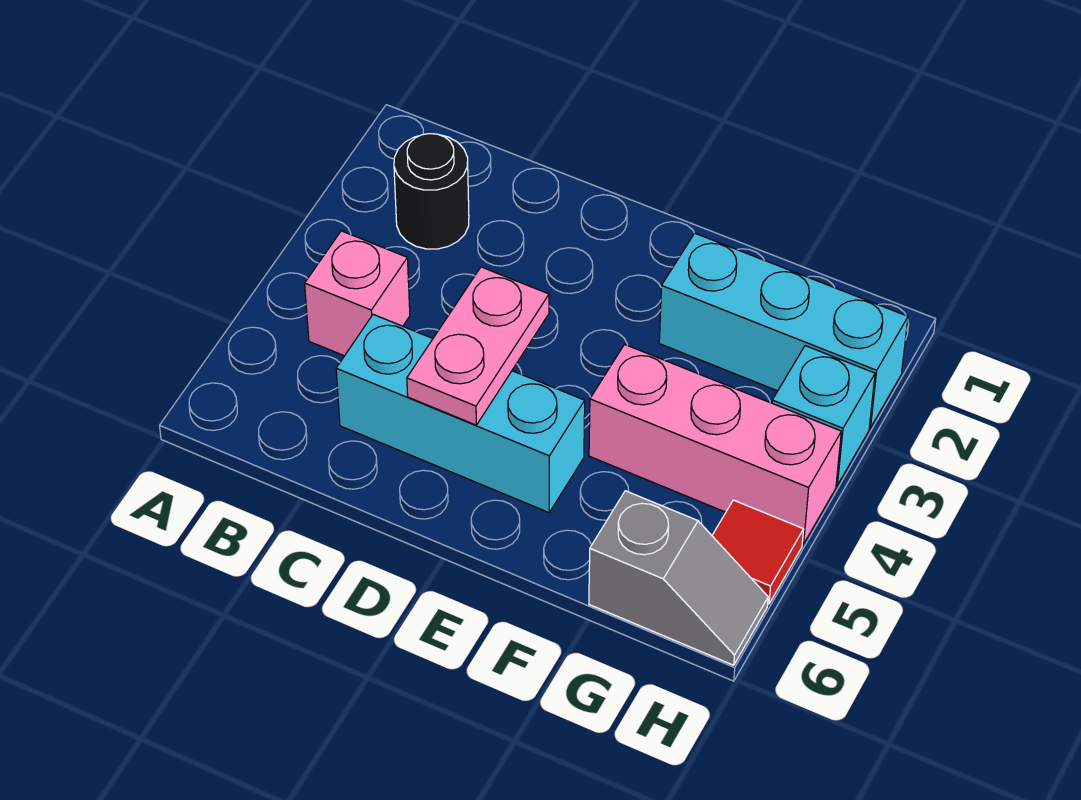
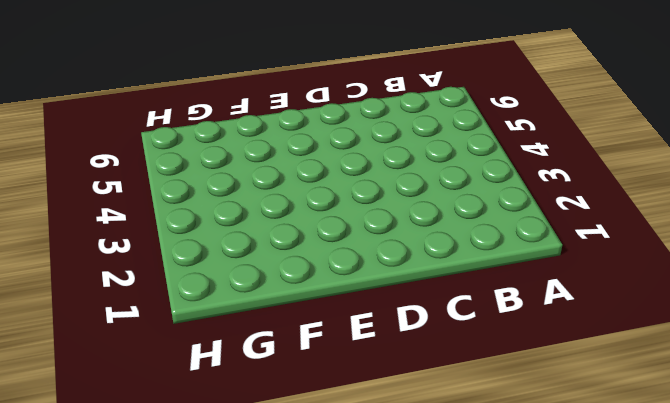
none -> black 1x1 round brick [394,134,469,249]
none -> pink 1x1 brick [305,231,410,356]

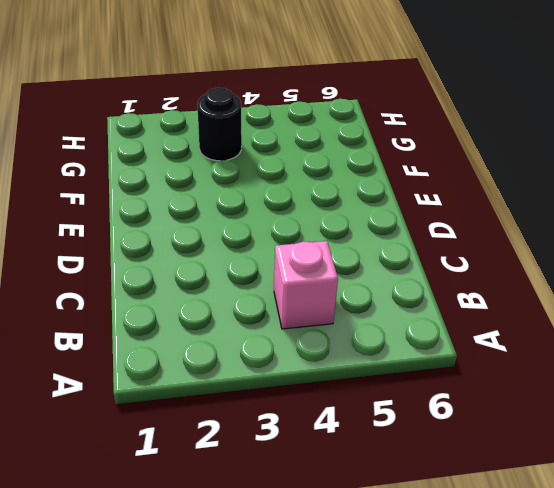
black 1x1 round brick [197,88,242,161] -> black 1x1 round brick moved to [394,134,469,249]
none -> cyan 1x3 brick [336,314,585,512]
none -> cyan 1x3 brick [659,233,908,428]

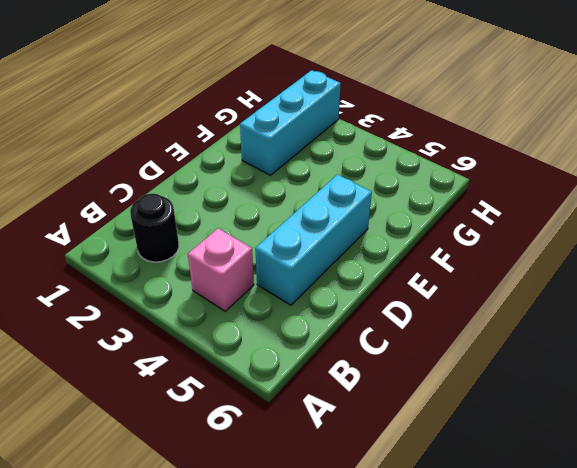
none -> pink 1x3 brick [589,344,841,544]
none -> grey 1x2 slope [589,491,768,665]

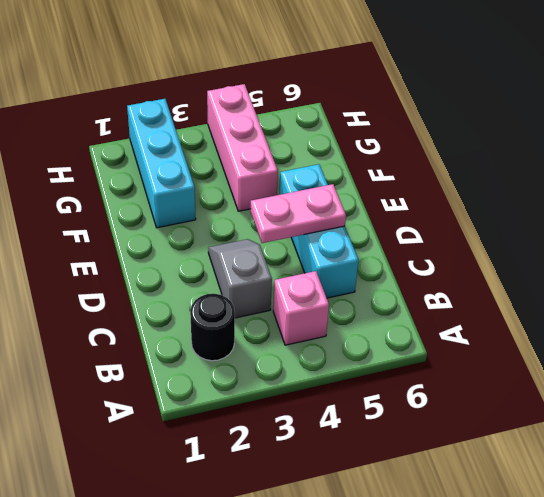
grey 1x2 slope [208,239,272,318] -> grey 1x2 slope moved to [589,491,768,665]
none -> cyan 1x1 brick [772,346,875,485]
none -> red 1x1 tile [712,500,804,604]

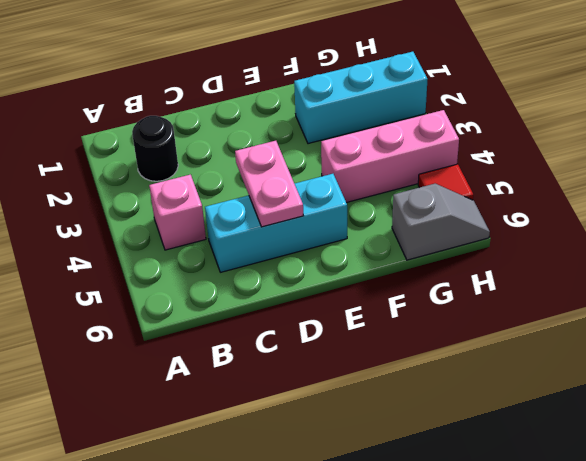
none -> cyan 1x1 brick [772,346,875,485]

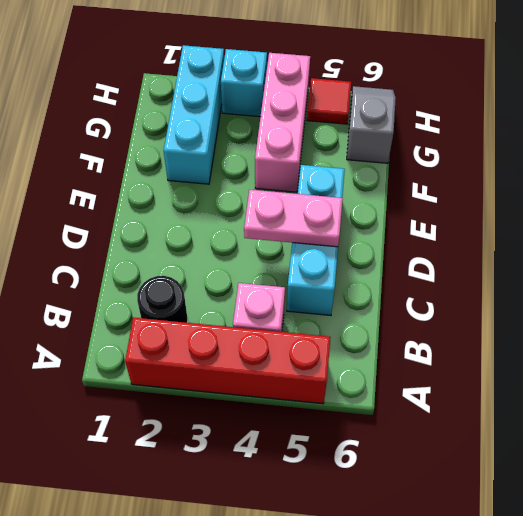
red 1x4 brick [125,318,331,404] -> none

